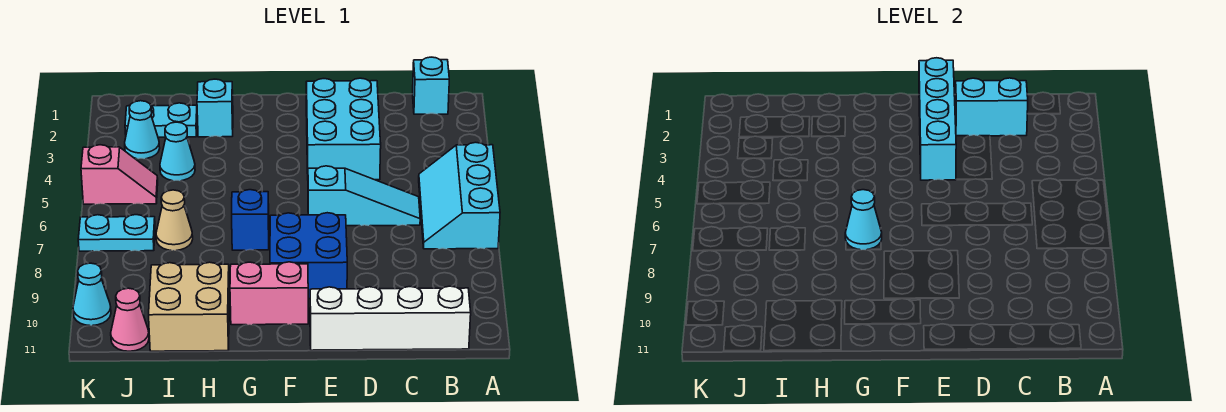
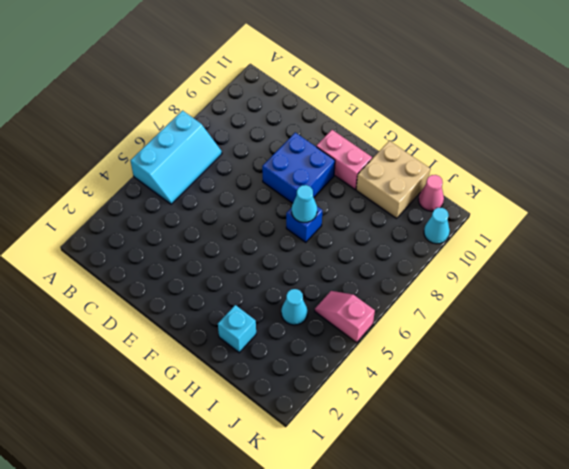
none -> cyan 1x1 brick [413,57,449,114]
none -> white 1x4 brick [310,286,471,350]
none -> cyan 1x3 slope [308,166,420,226]

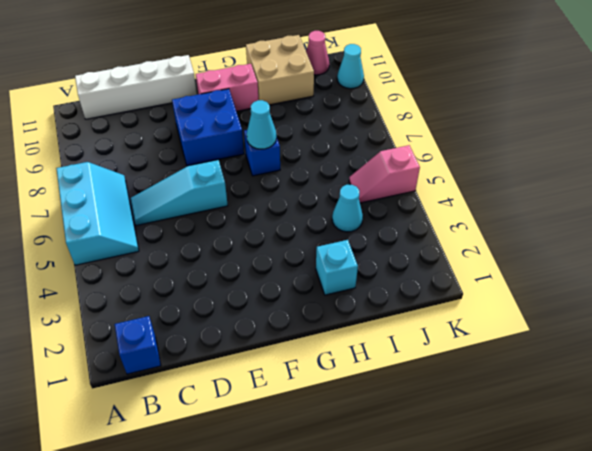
blue 1x1 brick [115,316,161,374] -> cyan 1x1 brick [413,57,449,114]
none -> cyan 2x3 brick [306,78,381,180]
none -> cyan 1x2 plate [125,103,197,137]
none -> tan 1x1 cone [156,190,193,250]

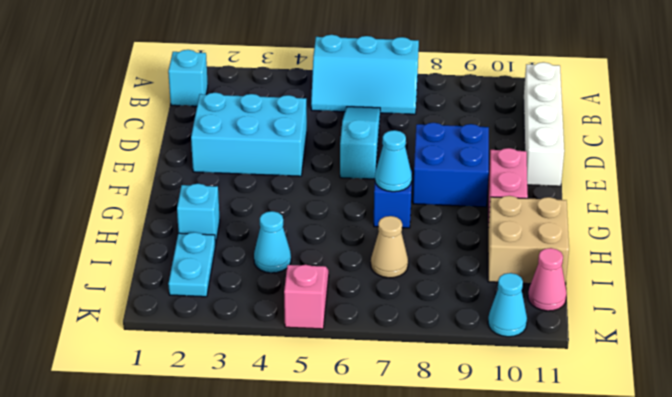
none -> cyan 1x1 cone [125,101,160,159]
none -> cyan 1x2 plate [78,215,155,251]
none -> cyan 1x2 brick [955,78,1028,136]

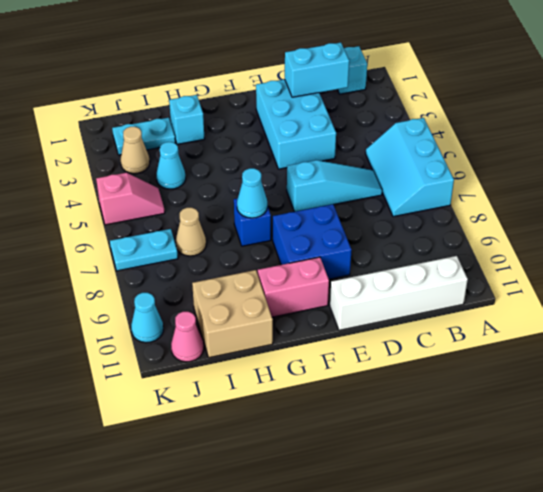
tan 1x1 cone [121,127,150,174] -> cyan 1x1 cone [125,101,160,159]
none -> cyan 1x4 brick [919,58,956,180]

